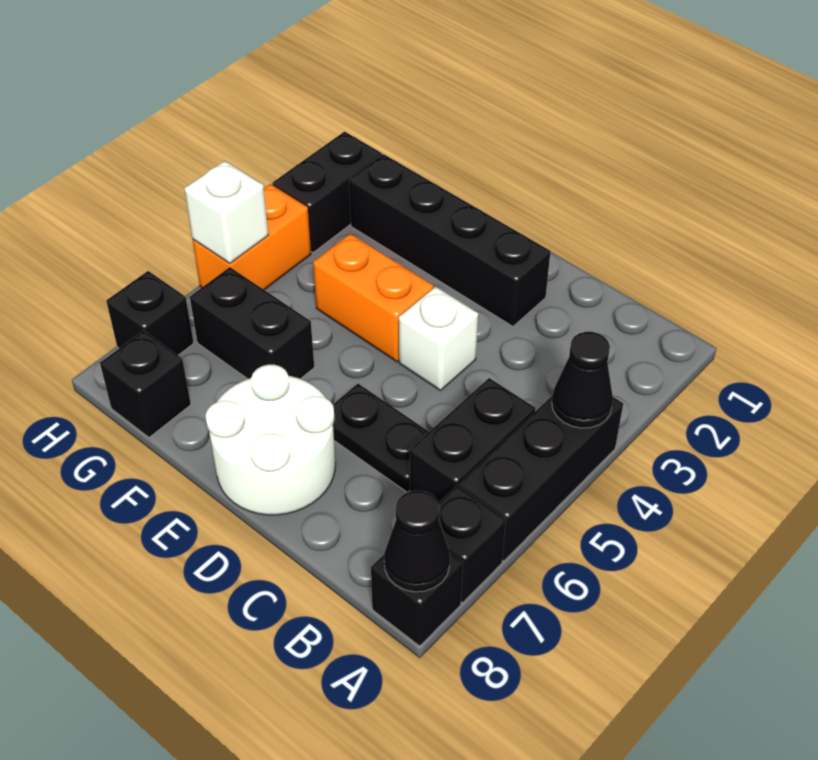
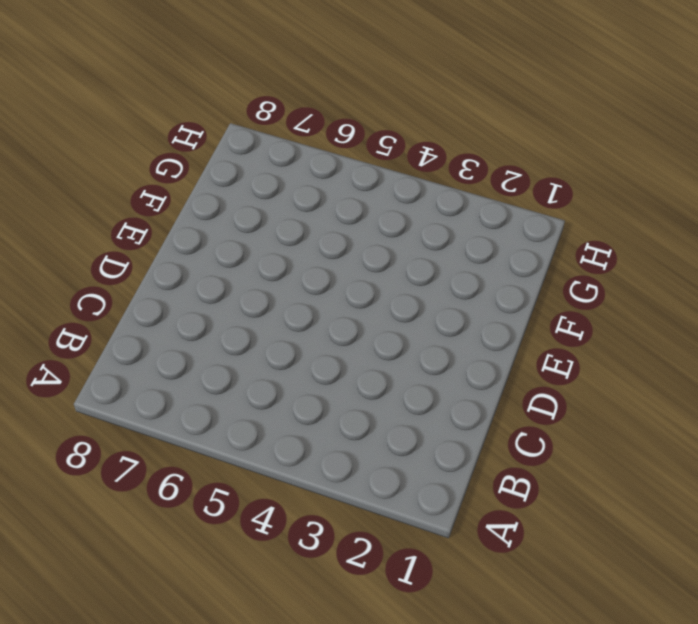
none -> black 1x3 brick [459,395,623,561]
none -> black 1x1 brick [438,486,506,603]
none -> black 1x1 brick [371,552,463,646]

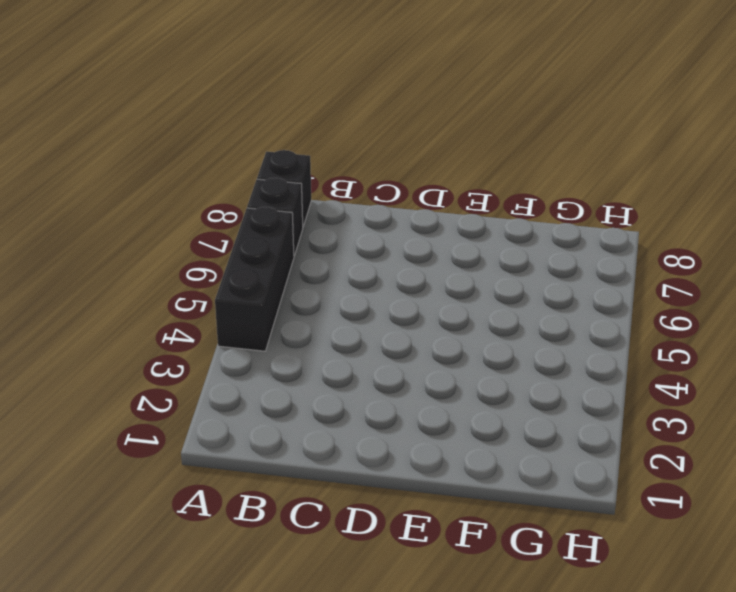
none -> black 1x2 brick [410,378,535,503]
none -> black 1x2 plate [333,384,429,492]
none -> black 1x4 brick [349,154,551,326]

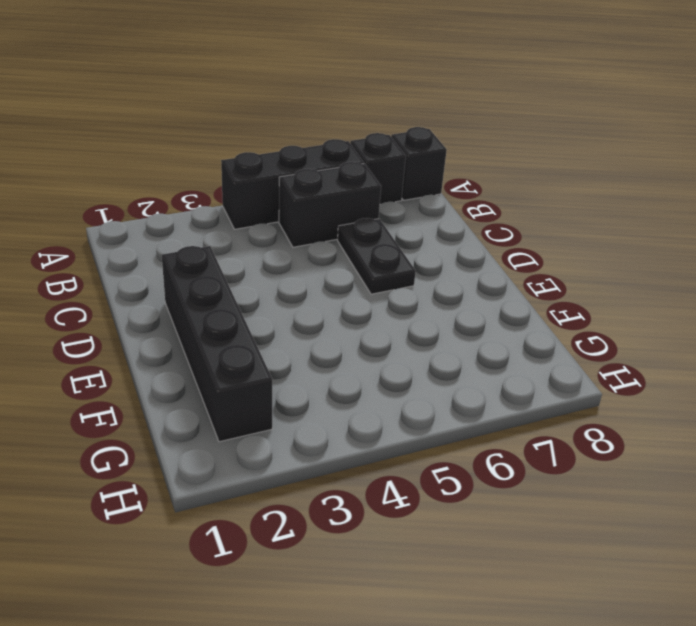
none -> white 1x1 brick [399,287,478,391]
none -> white 2x2 round brick [206,365,336,515]
none -> orange 1x2 brick [313,234,433,362]

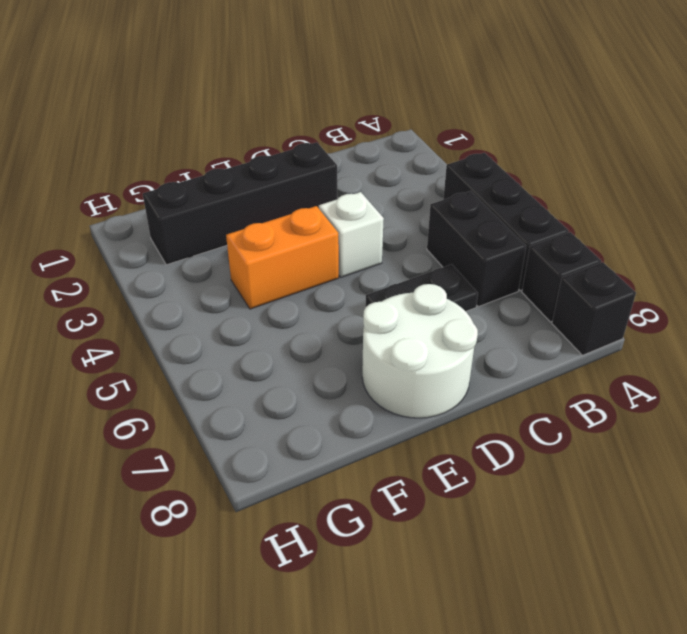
none -> black 1x2 brick [190,267,314,379]
none -> black 1x1 brick [100,331,191,437]
none -> black 1x2 brick [272,132,382,253]

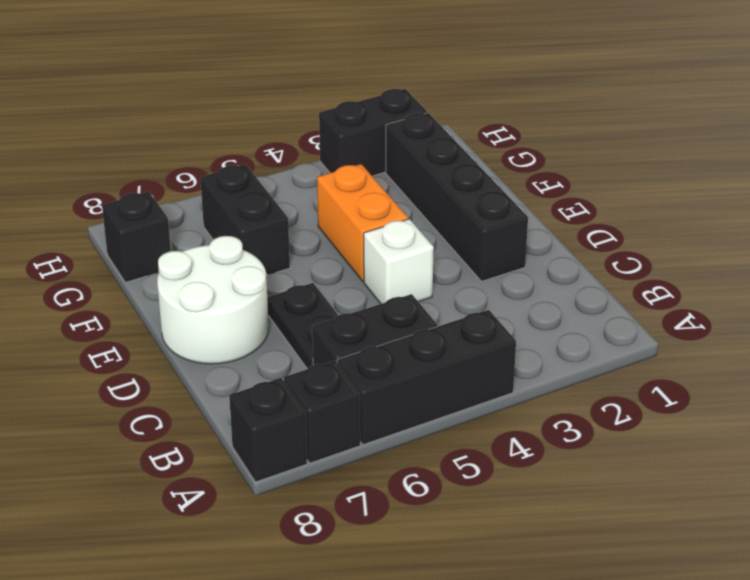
none -> orange 1x2 brick [193,184,311,290]
none -> black 1x1 brick [106,271,194,355]
none -> black 1x1 cone [552,332,613,428]

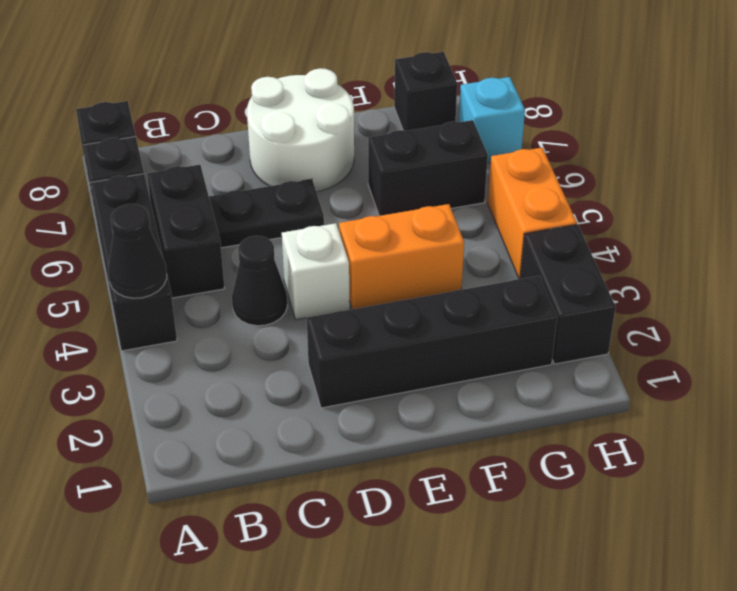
black 1x1 cone [232,236,287,326] -> black 1x1 cone moved to [384,491,450,592]
cyan 1x1 brick [459,77,525,163] -> black 1x1 brick [106,271,194,355]
none -> white 1x1 brick [184,161,268,263]

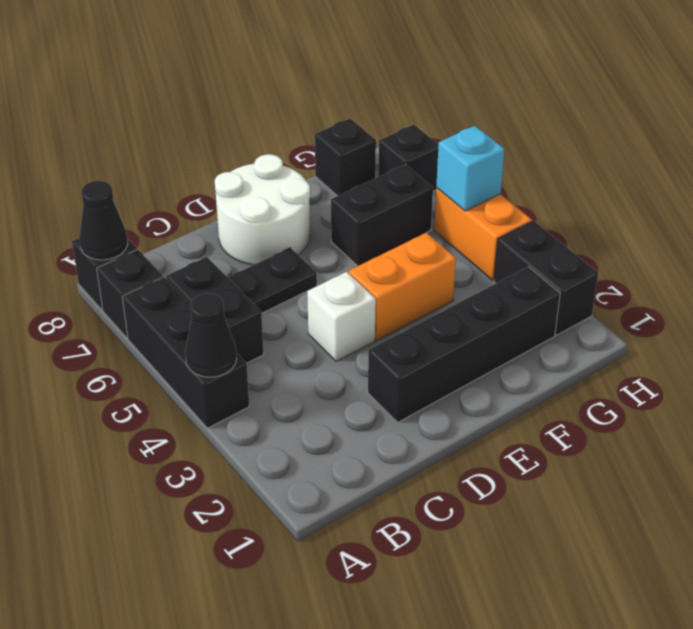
cyan 1x1 brick [436,126,504,211] -> white 1x1 brick [184,161,268,263]

